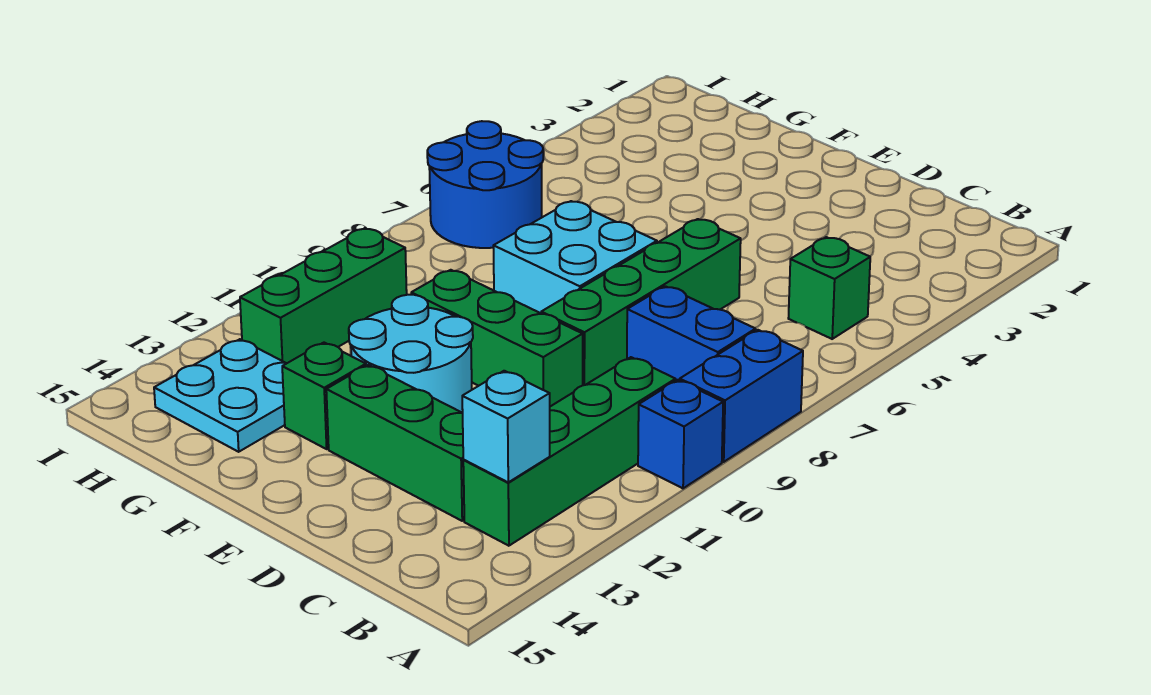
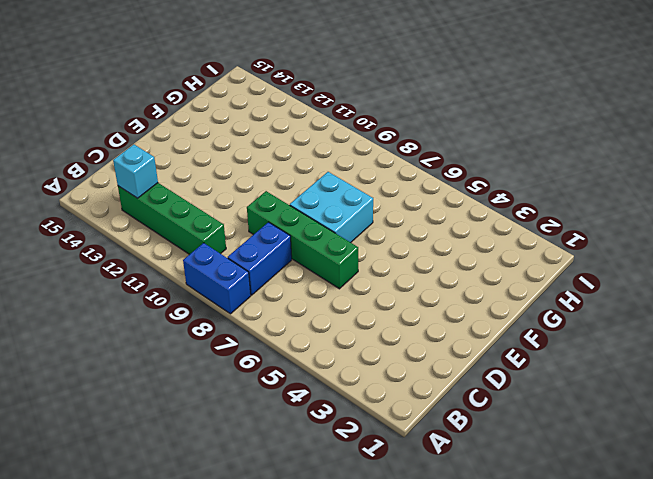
none -> blue 1x1 brick [638,380,723,488]
none -> green 1x1 brick [788,237,870,339]
none -> green 1x3 brick [326,365,464,521]

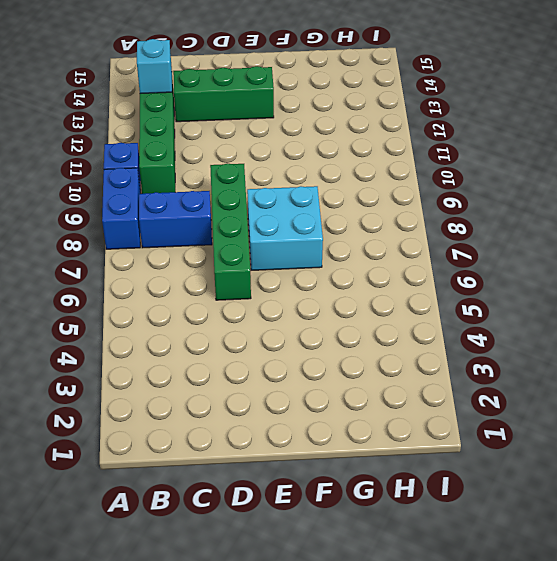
none -> green 1x1 brick [788,237,870,339]
none -> green 1x3 brick [411,270,583,406]
none -> cyan 2x2 round brick [349,295,473,413]

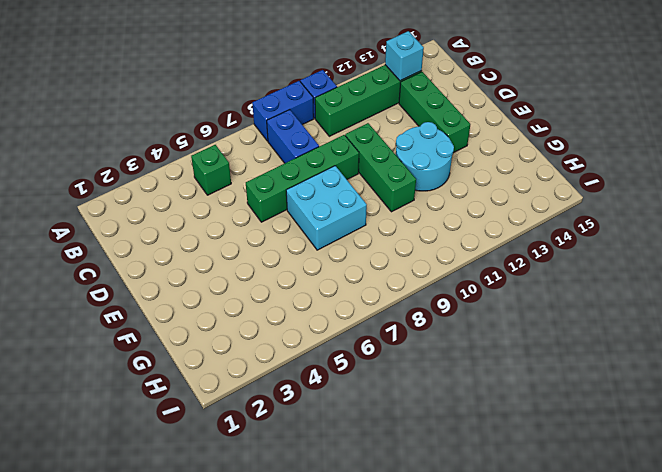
none -> green 1x1 brick [282,343,366,449]
none -> cyan 2x2 plate [154,339,287,452]
none -> blue 2x2 round brick [427,121,543,248]

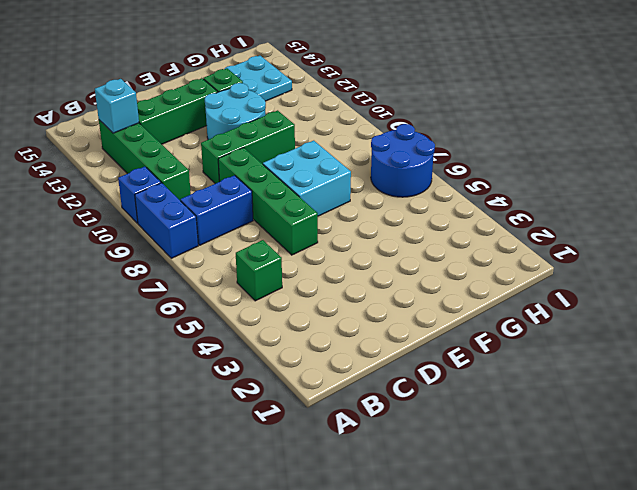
none -> green 1x3 brick [240,228,407,363]

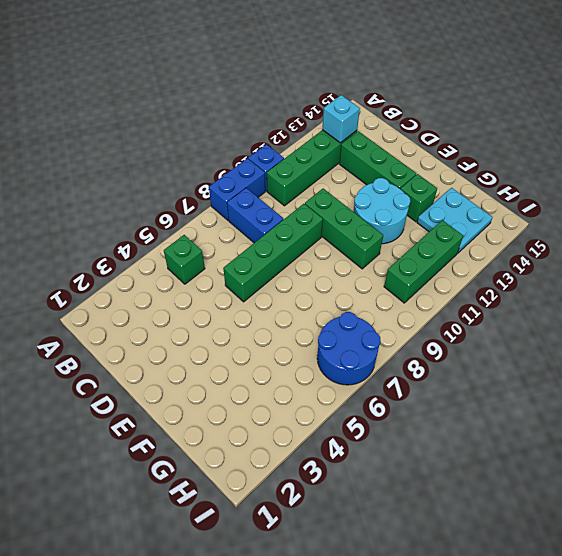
none -> cyan 2x2 brick [493,201,657,313]

